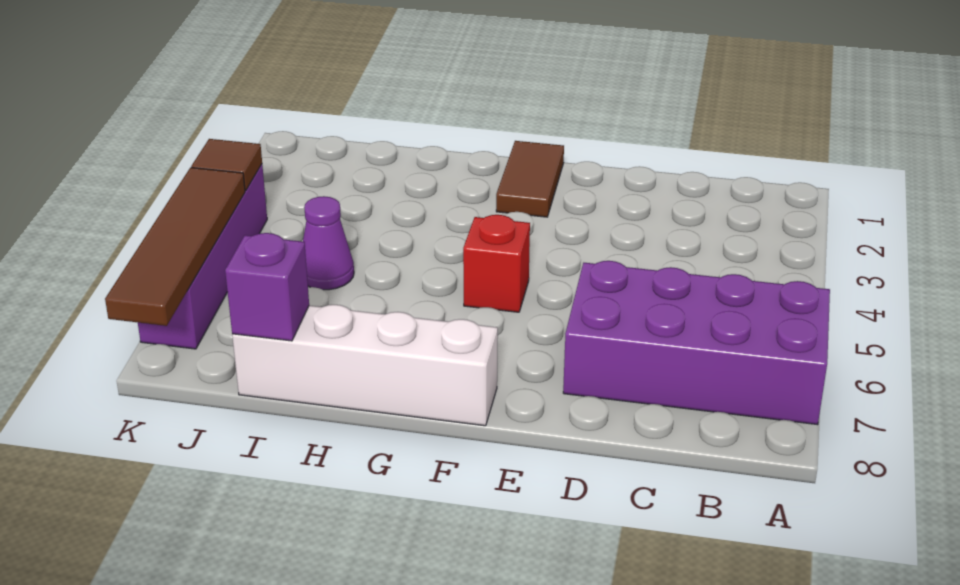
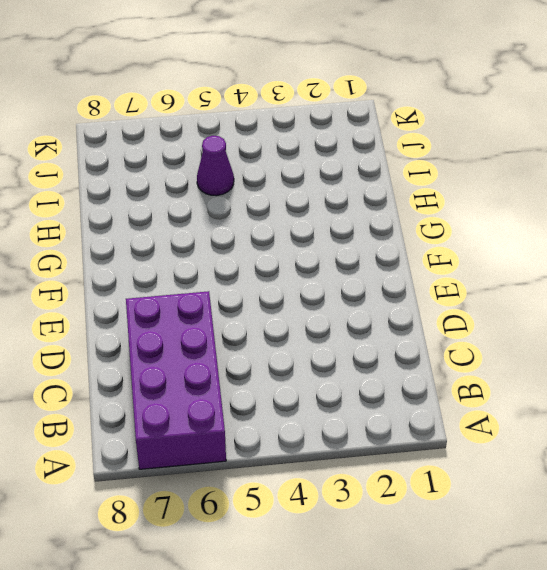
none -> brown 1x2 tile [496,141,564,217]
none -> red 1x1 brick [463,215,530,312]

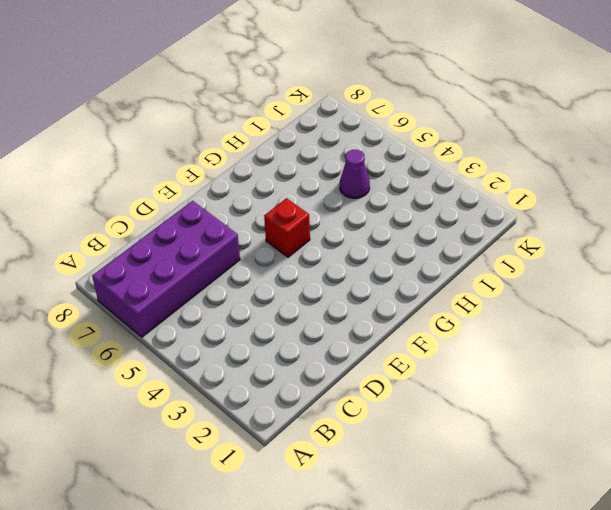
none -> brown 1x2 tile [496,141,564,217]
none -> white 1x4 brick [232,305,498,426]

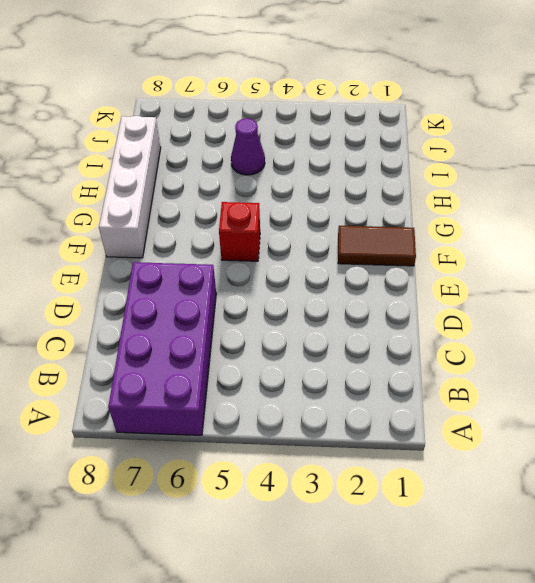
none -> purple 1x4 brick [138,164,267,349]
none -> purple 1x1 brick [225,233,309,341]

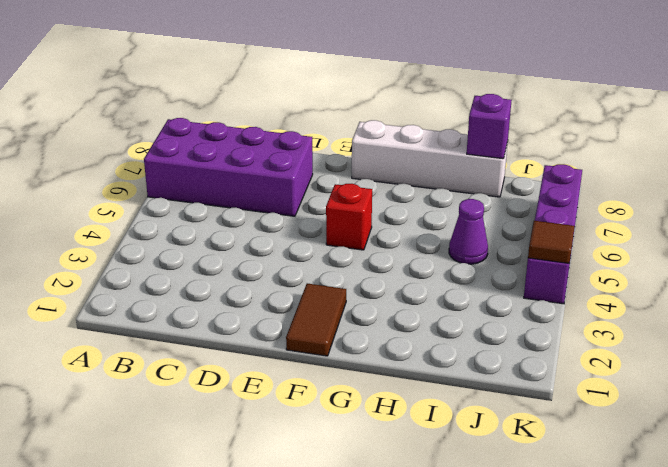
none -> brown 1x4 tile [105,168,245,326]

